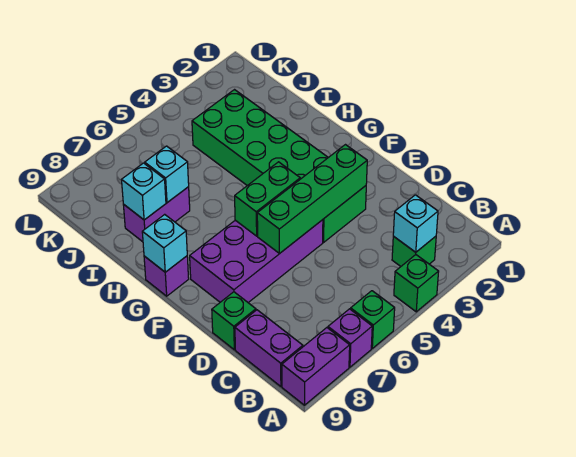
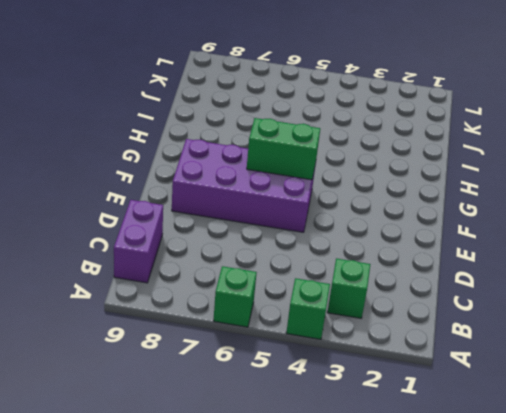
none -> purple 1x1 brick [328,309,372,367]
none -> purple 1x2 brick [282,328,350,405]
none -> green 1x1 brick [212,292,256,350]

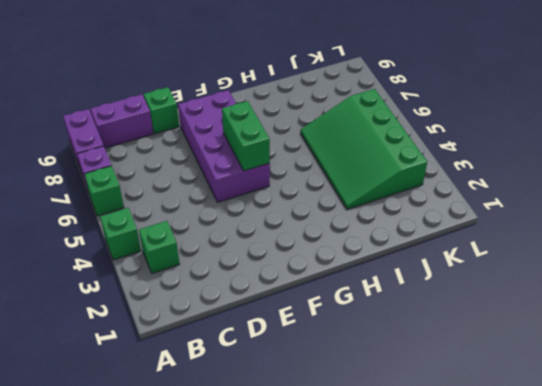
green 3x4 slope [301,89,427,209] -> green 2x6 brick [192,90,366,242]
none -> purple 1x1 brick [144,256,189,296]
none -> purple 1x2 brick [123,187,190,242]
none -> cyan 1x1 brick [393,195,438,252]

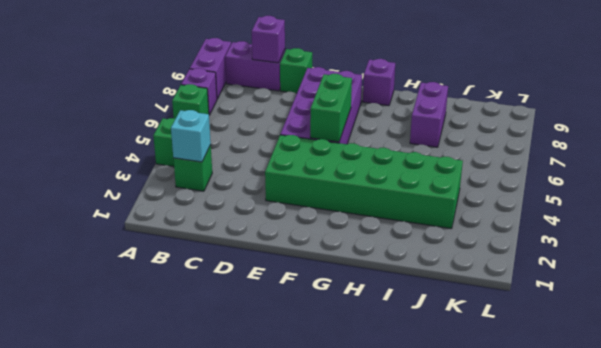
purple 1x1 brick [252,16,285,63] -> none
none -> green 1x4 brick [257,145,367,253]
none -> cyan 1x1 brick [142,214,187,272]
none -> cyan 1x1 brick [145,146,189,203]

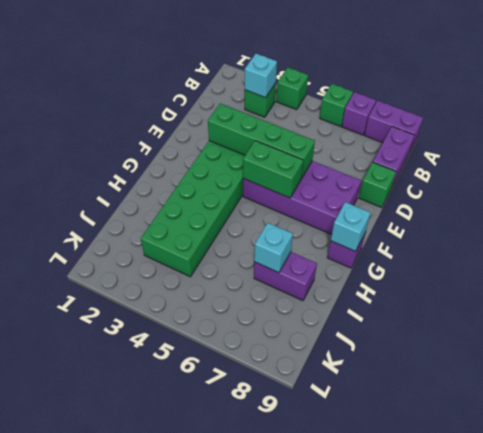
none -> cyan 1x1 brick [122,163,166,220]

